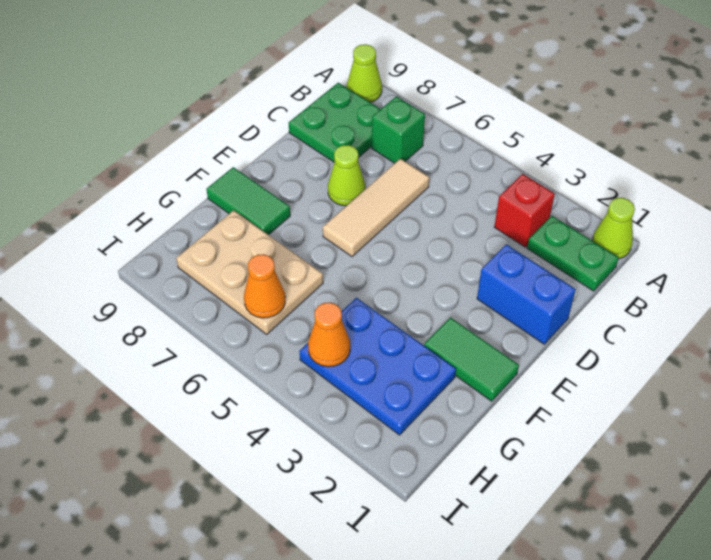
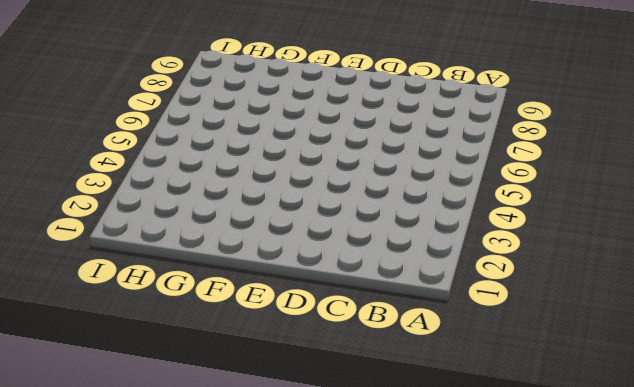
none -> lime 1x1 cone [592,198,635,259]
none -> lime 1x1 cone [347,44,382,102]
none -> green 1x2 plate [527,216,619,291]

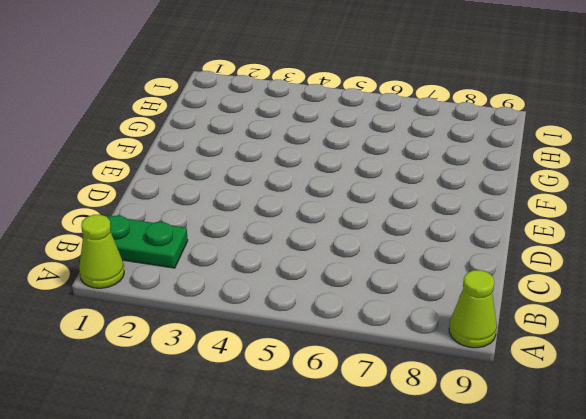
none -> red 1x1 brick [494,174,555,247]
none -> green 1x1 brick [372,96,425,163]
none -> green 2x2 plate [289,83,380,162]

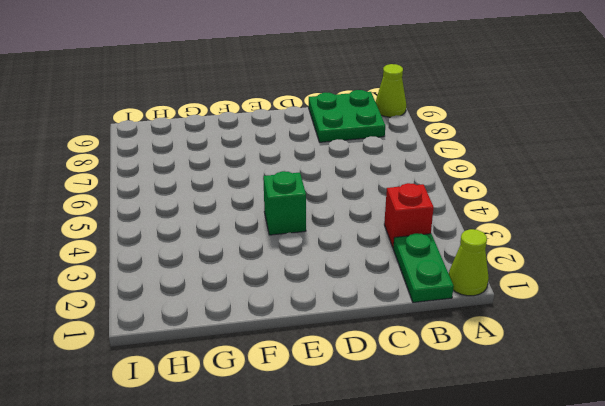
green 1x1 brick [263,171,306,235] -> green 1x1 brick moved to [372,96,425,163]
none -> tan 1x3 tile [323,159,429,257]
none -> blue 1x2 brick [477,244,576,344]
none -> lime 1x1 cone [328,145,365,206]

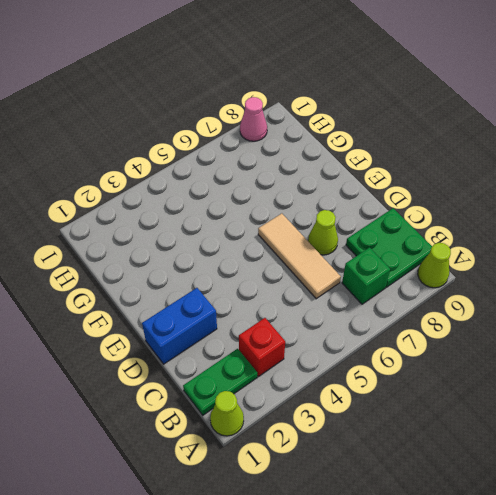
pink 1x1 cone [240,97,267,141] -> none
none -> green 1x2 tile [424,318,519,401]
none -> green 1x2 tile [207,167,290,235]
none -> blue 2x3 plate [300,298,456,435]

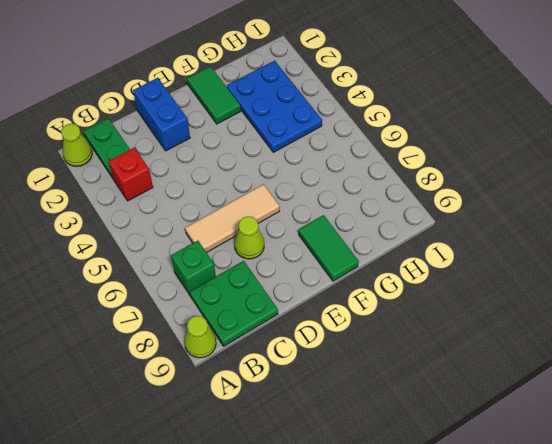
none -> tan 2x3 plate [176,210,323,334]
none -> orange 1x1 cone [308,302,350,367]
none -> orange 1x1 cone [244,254,285,318]

